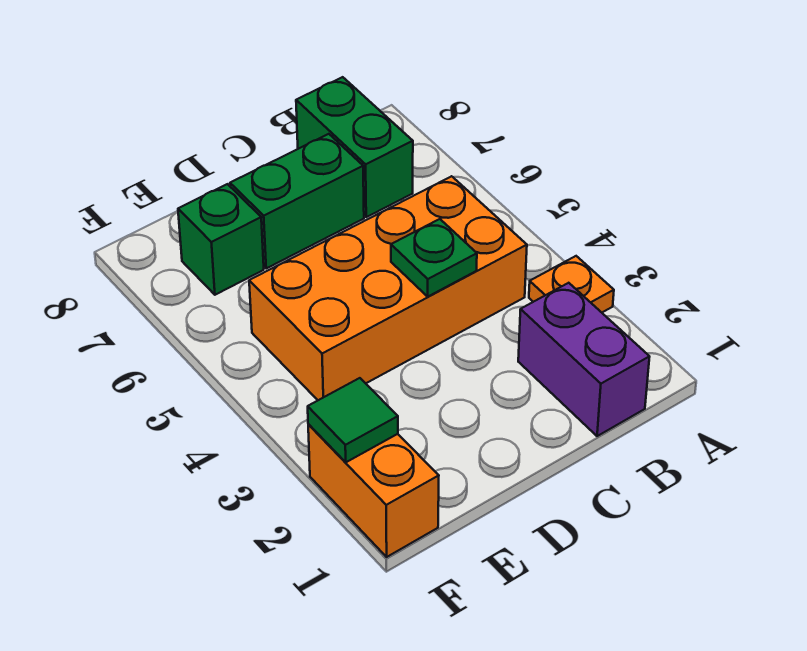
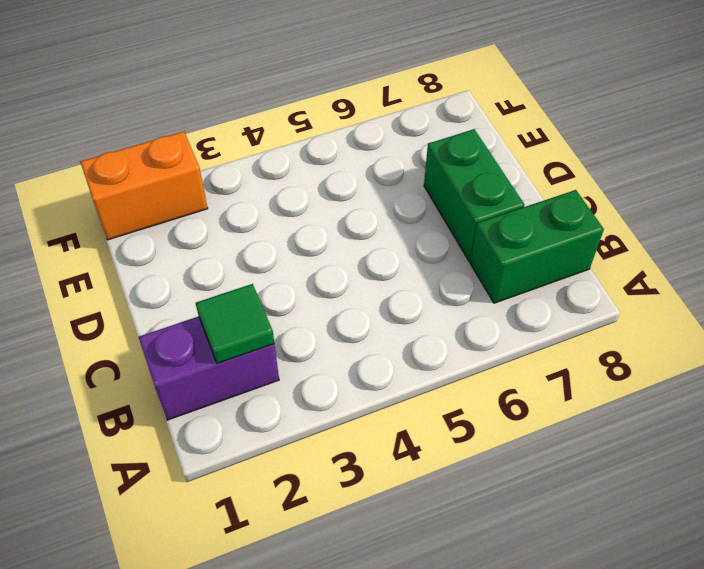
green 1x1 tile [196,284,274,363] -> green 1x1 tile moved to [308,378,398,462]
none -> orange 1x1 plate [529,256,614,312]
none -> orange 2x4 brick [249,176,527,400]

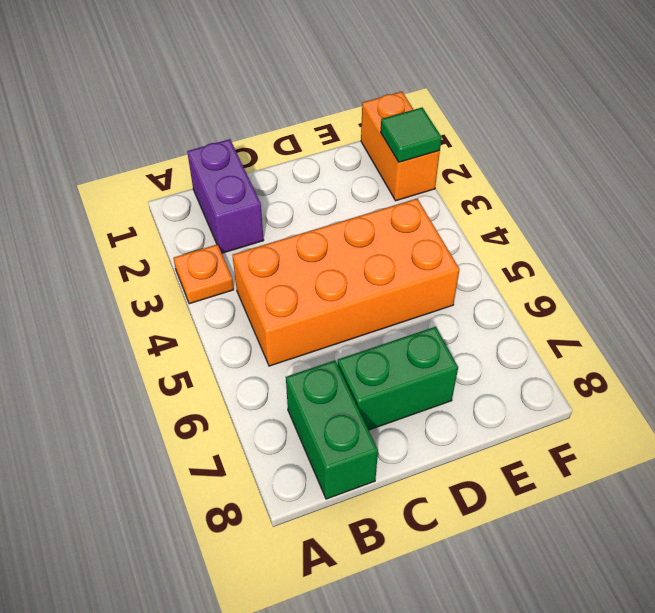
none -> green 1x1 brick [178,184,264,295]
none -> green 1x1 plate [391,219,477,296]

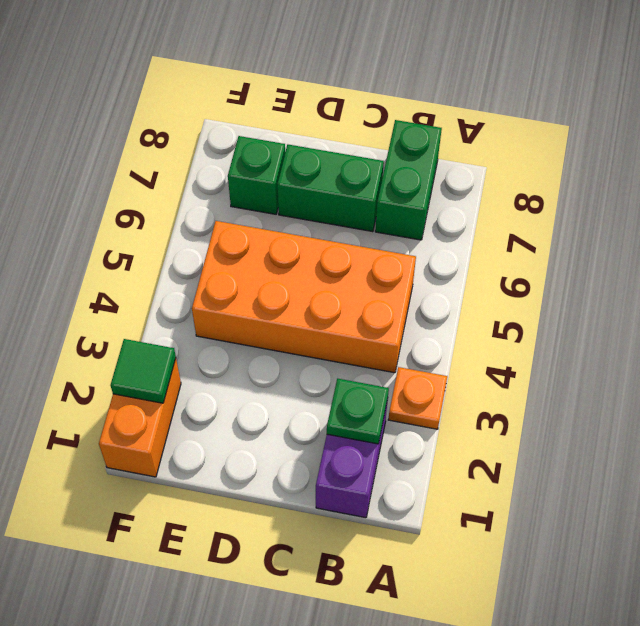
green 1x1 plate [327,379,389,444] -> green 1x1 plate moved to [391,219,477,296]

